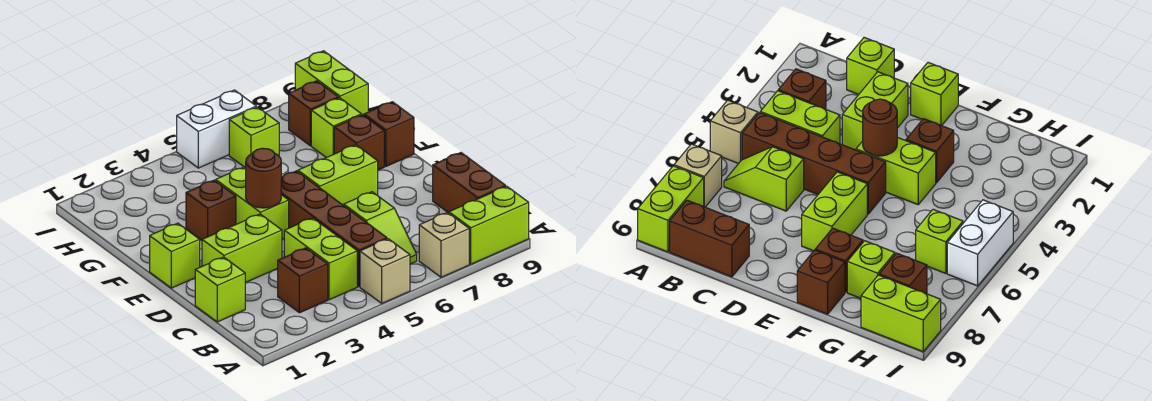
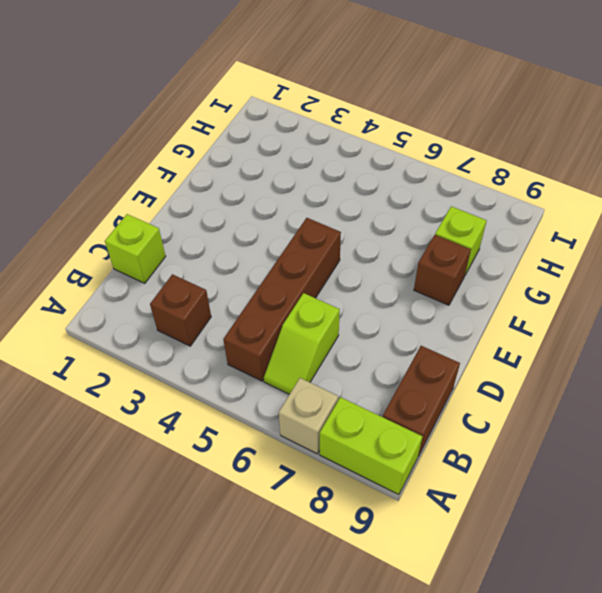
none -> tan 1x1 brick [360,239,410,303]
none -> lime 1x2 brick [284,218,357,300]
none -> lime 1x2 brick [202,214,282,283]

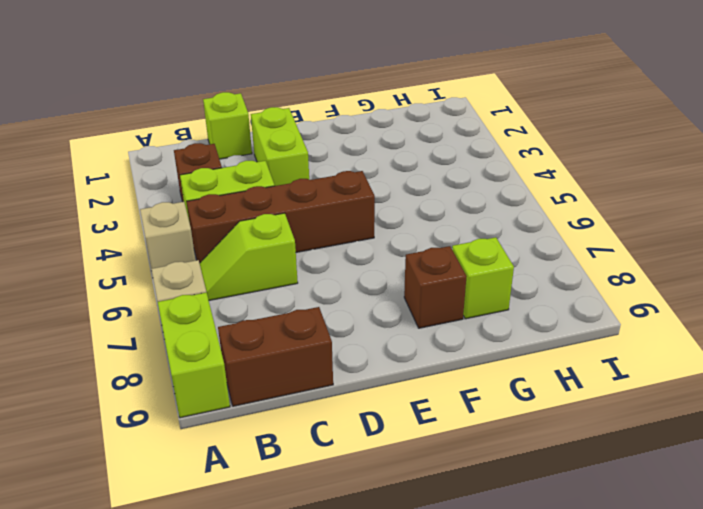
none -> lime 1x1 brick [150,223,200,288]
none -> lime 1x2 brick [216,167,289,239]
none -> lime 1x2 brick [298,145,378,205]

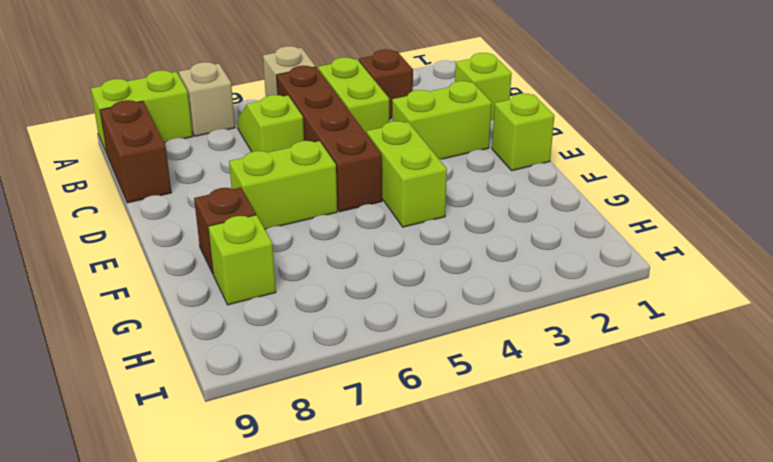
none -> brown 1x1 brick [186,180,236,241]
none -> brown 1x1 brick [364,102,414,166]
none -> lime 1x1 brick [229,107,279,168]

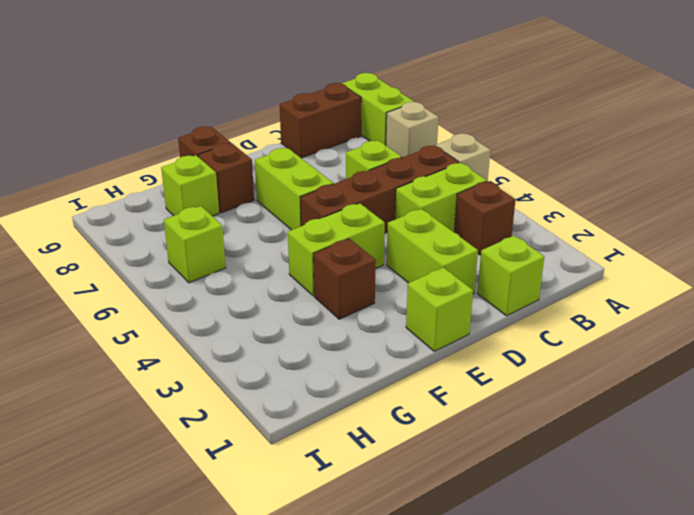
none -> brown 1x1 brick [289,81,339,146]
none -> lime 1x2 brick [295,51,368,115]
none -> white 1x2 brick [177,90,256,168]

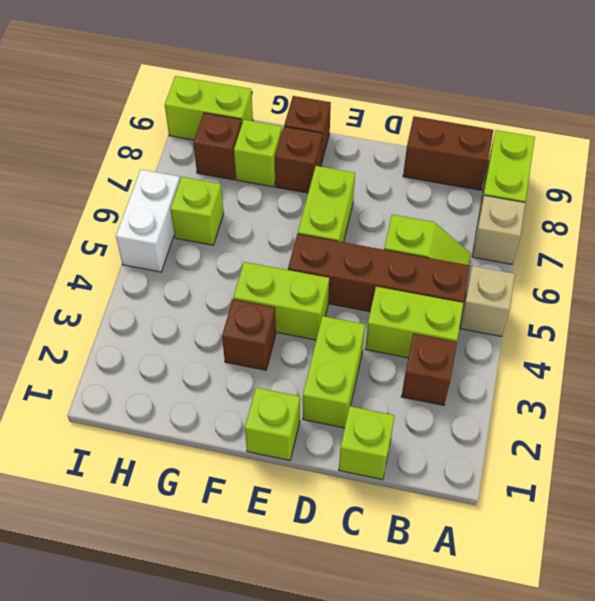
none -> brown 1x1 round brick [246,148,281,208]

